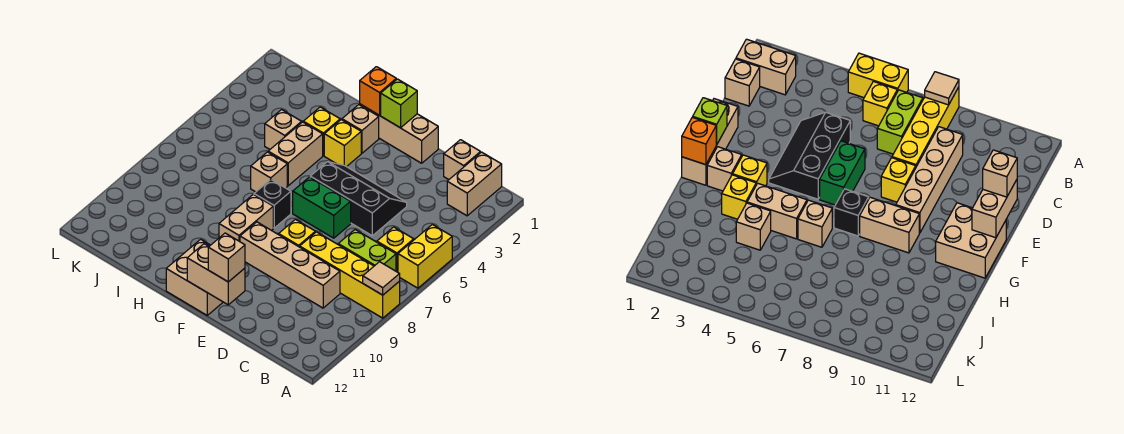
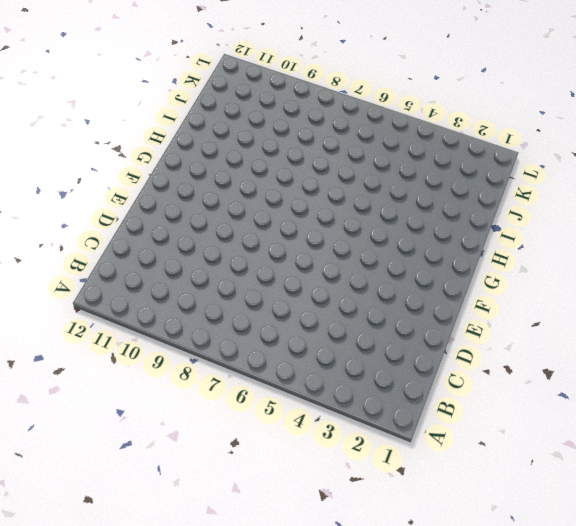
none -> yellow 1x2 brick [398,225,452,288]
none -> yellow 1x4 brick [300,232,400,318]
none -> tan 1x2 brick [447,152,502,216]

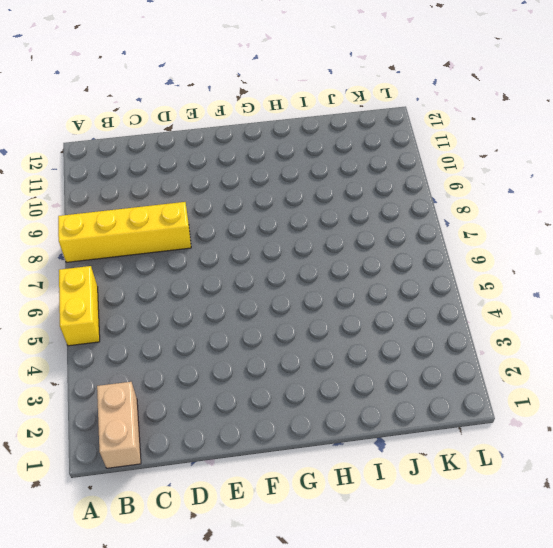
none -> yellow 1x1 brick [377,227,414,272]
none -> lime 1x2 brick [338,230,396,271]
none -> tan 1x1 brick [444,140,480,180]

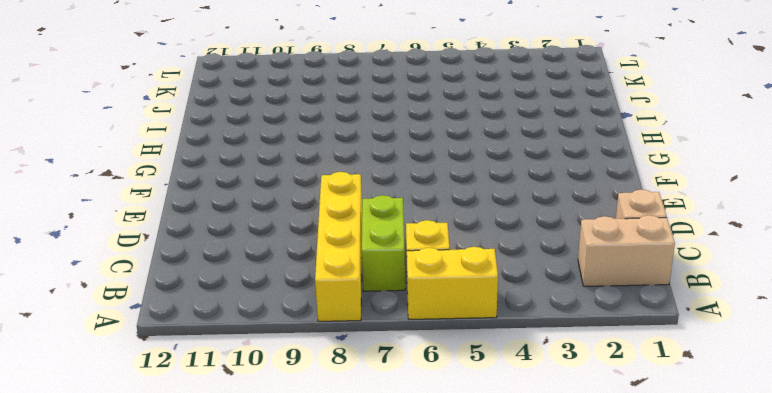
none -> tan 1x4 brick [240,222,340,308]
none -> black 2x3 slope [310,162,407,236]
none -> tan 1x3 brick [360,104,438,163]

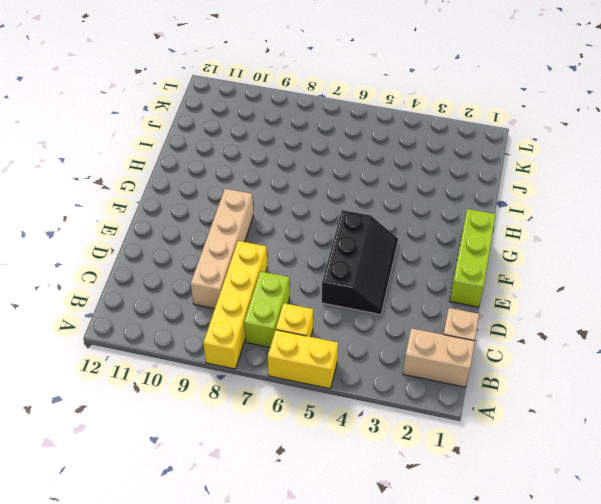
lime 1x3 brick [450,209,496,307] -> tan 1x3 brick [360,104,438,163]
none -> green 1x2 brick [293,177,351,238]
none -> yellow 1x1 brick [279,219,315,247]
none -> tan 2x2 brick [166,239,223,315]

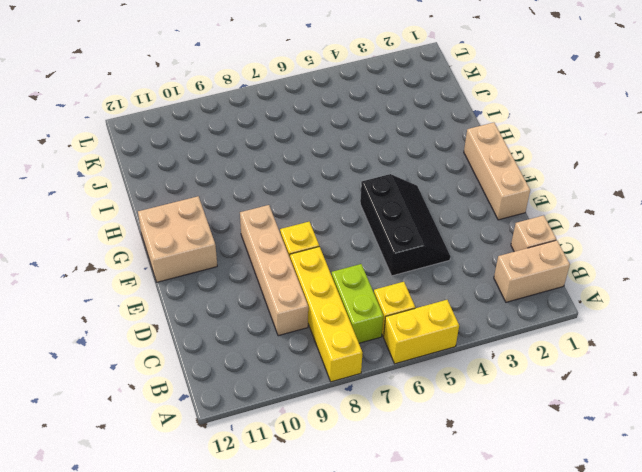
none -> green 1x2 brick [293,177,351,238]
none -> tan 1x1 brick [342,105,379,153]
none -> yellow 1x1 brick [324,120,361,167]

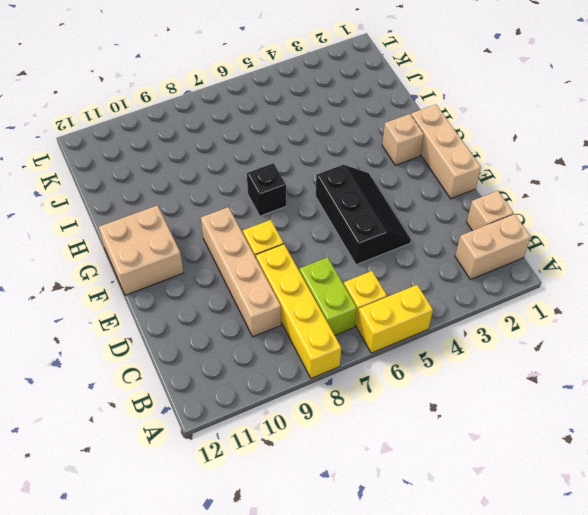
none -> green 1x2 brick [293,177,351,238]
none -> yellow 1x1 brick [324,120,361,167]
none -> tan 1x2 brick [219,194,273,242]

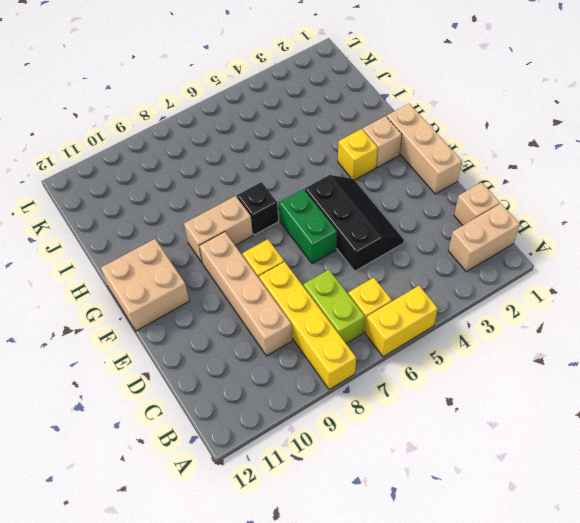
none -> yellow 1x1 brick [303,107,340,156]
none -> tan 1x2 brick [268,122,323,186]
none -> tan 1x1 brick [251,152,287,192]

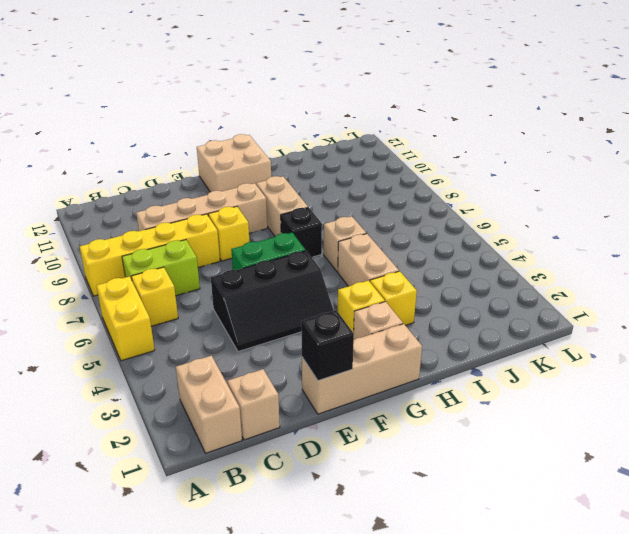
black 1x1 brick [301,310,354,381] -> none
none -> tan 1x1 brick [265,110,302,149]
none -> tan 1x1 tile [363,262,400,295]
none -> tan 1x2 brick [187,244,245,305]

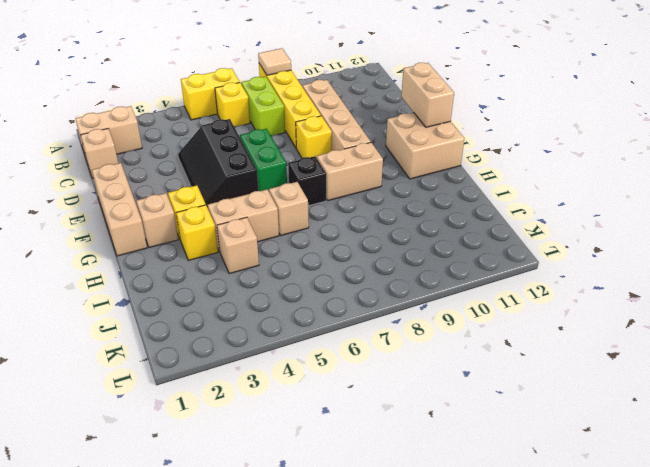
none -> lime 1x1 brick [381,79,417,128]
none -> orange 1x1 brick [360,67,396,115]
none -> tan 1x1 brick [208,233,245,282]

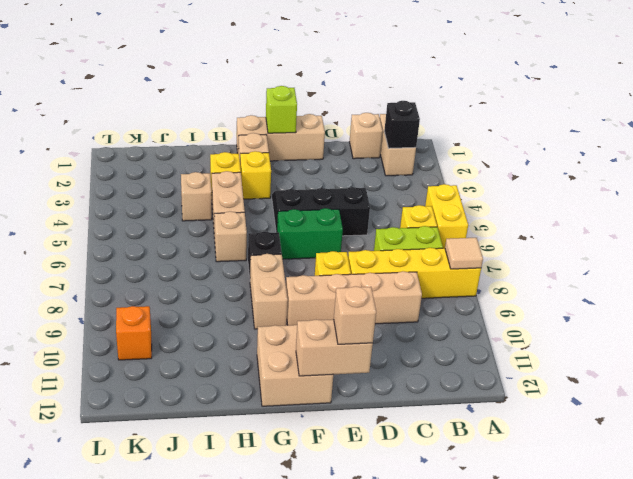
black 1x1 brick [384,101,420,148] -> none
orange 1x1 brick [116,306,152,360] -> orange 1x1 brick moved to [360,67,396,115]

